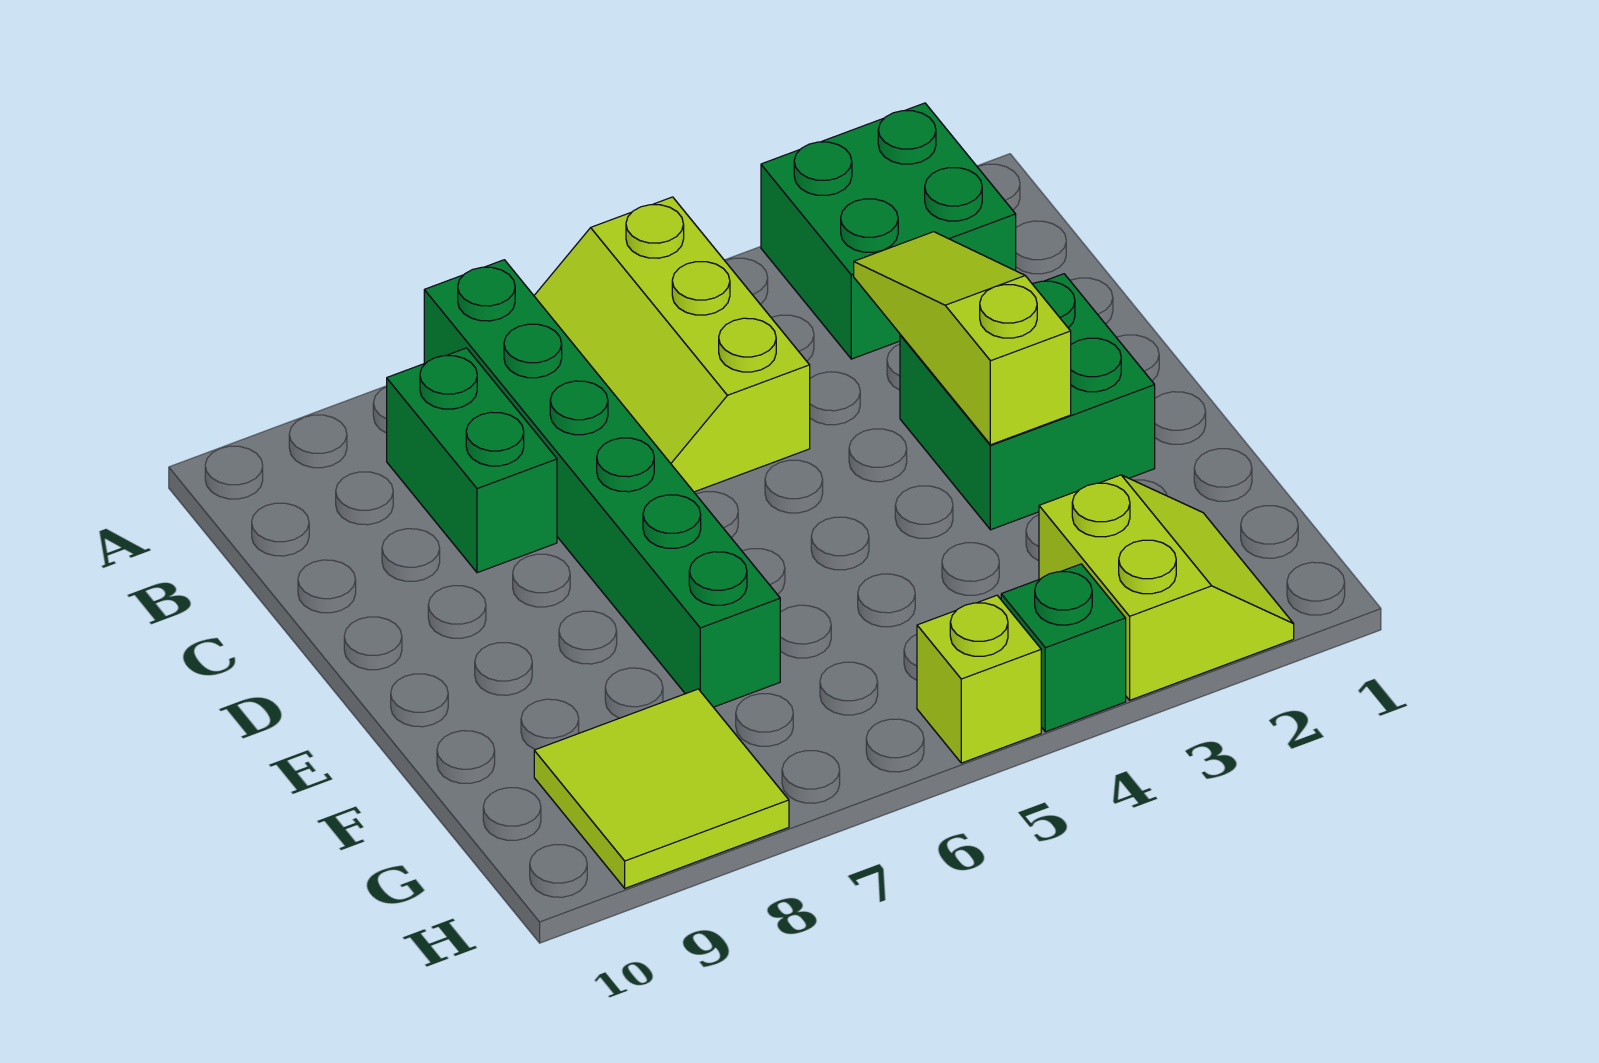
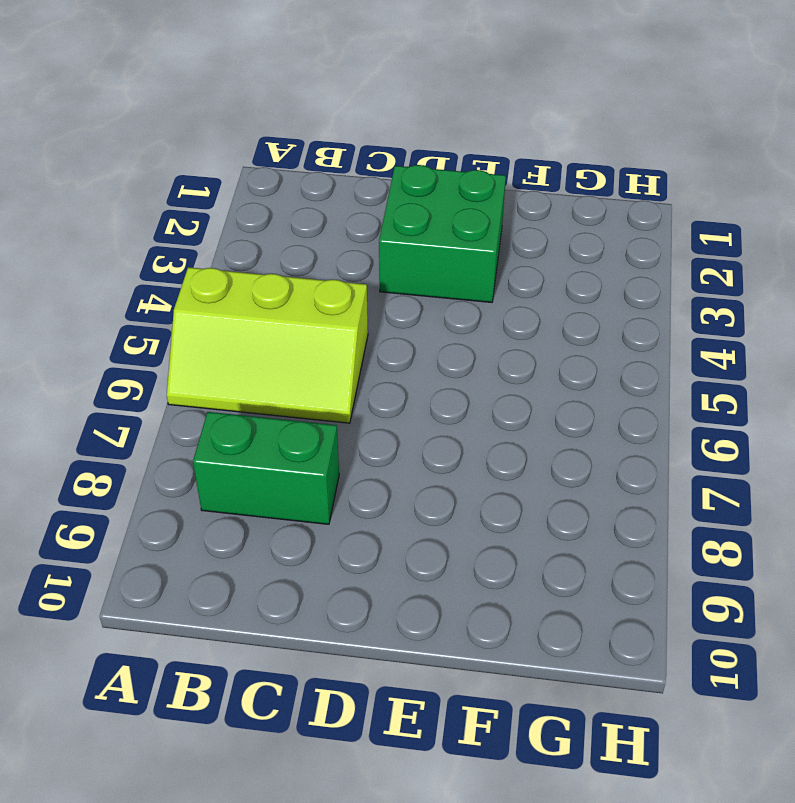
none -> green 2x2 brick [761,103,1016,359]
none -> green 1x6 brick [424,260,780,707]

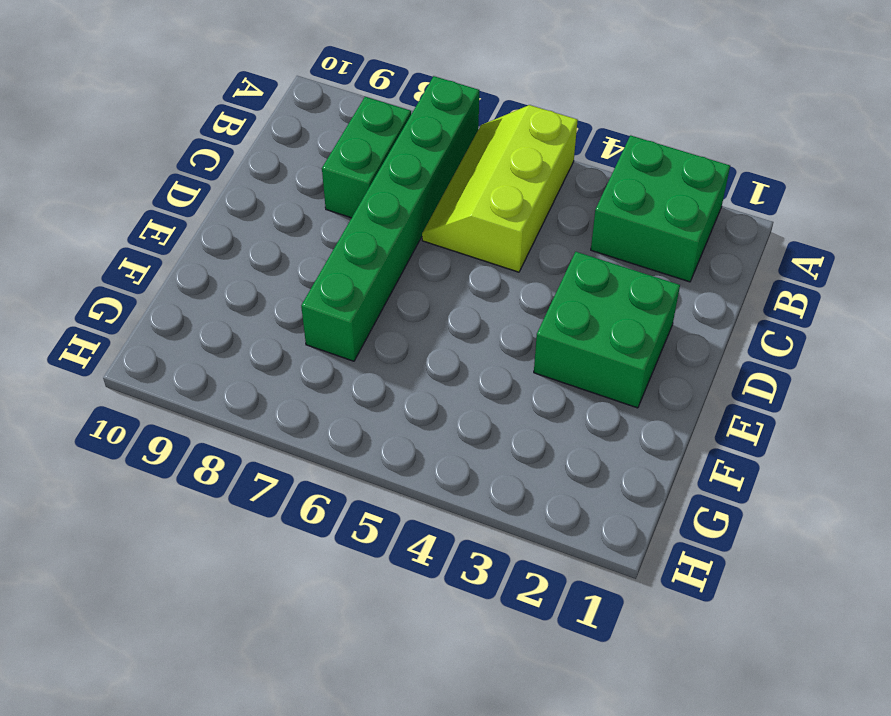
none -> lime 2x2 slope [1039,475,1294,700]
none -> lime 2x2 tile [534,689,789,888]

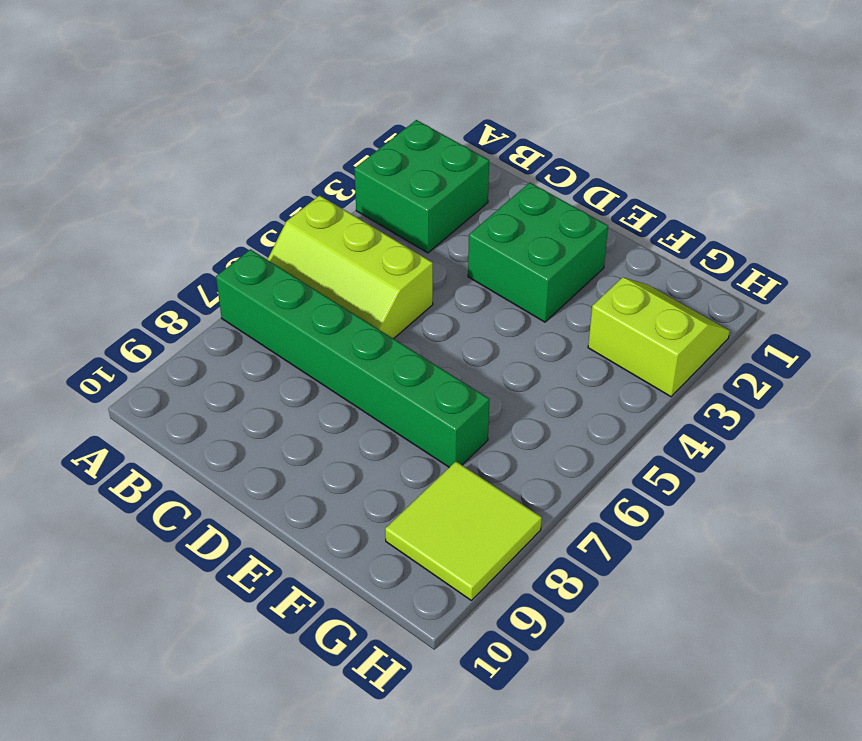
none -> green 1x2 brick [387,348,557,573]
none -> green 1x1 brick [1001,564,1126,732]

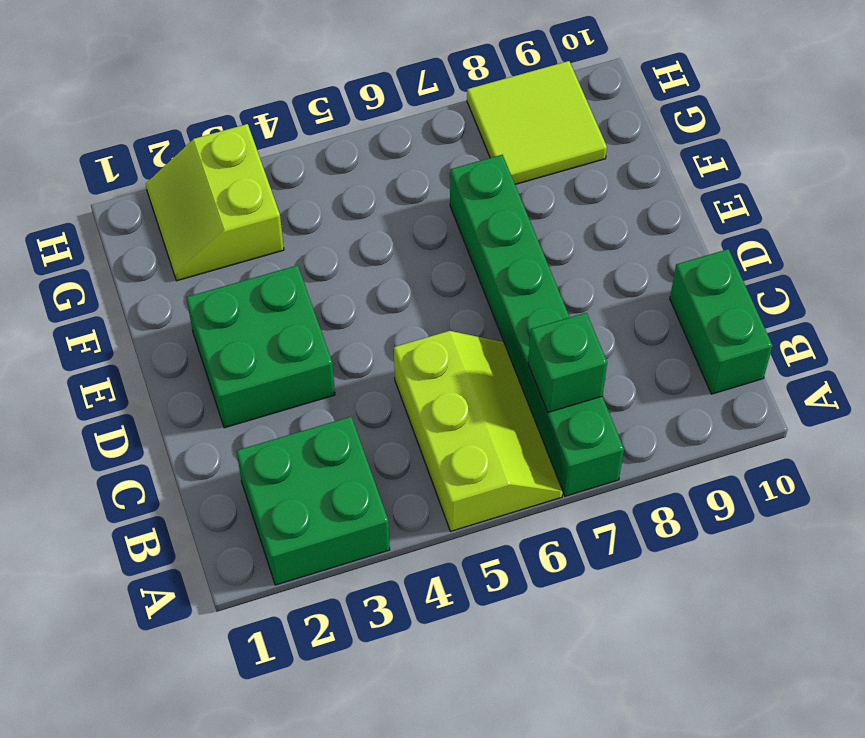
green 1x1 brick [528,313,607,412] -> green 1x1 brick moved to [1001,564,1126,732]
green 1x2 brick [670,249,773,394] -> green 1x2 brick moved to [387,348,557,573]
none -> lime 1x1 brick [917,595,1041,763]
none -> lime 1x3 slope [854,232,1071,445]

